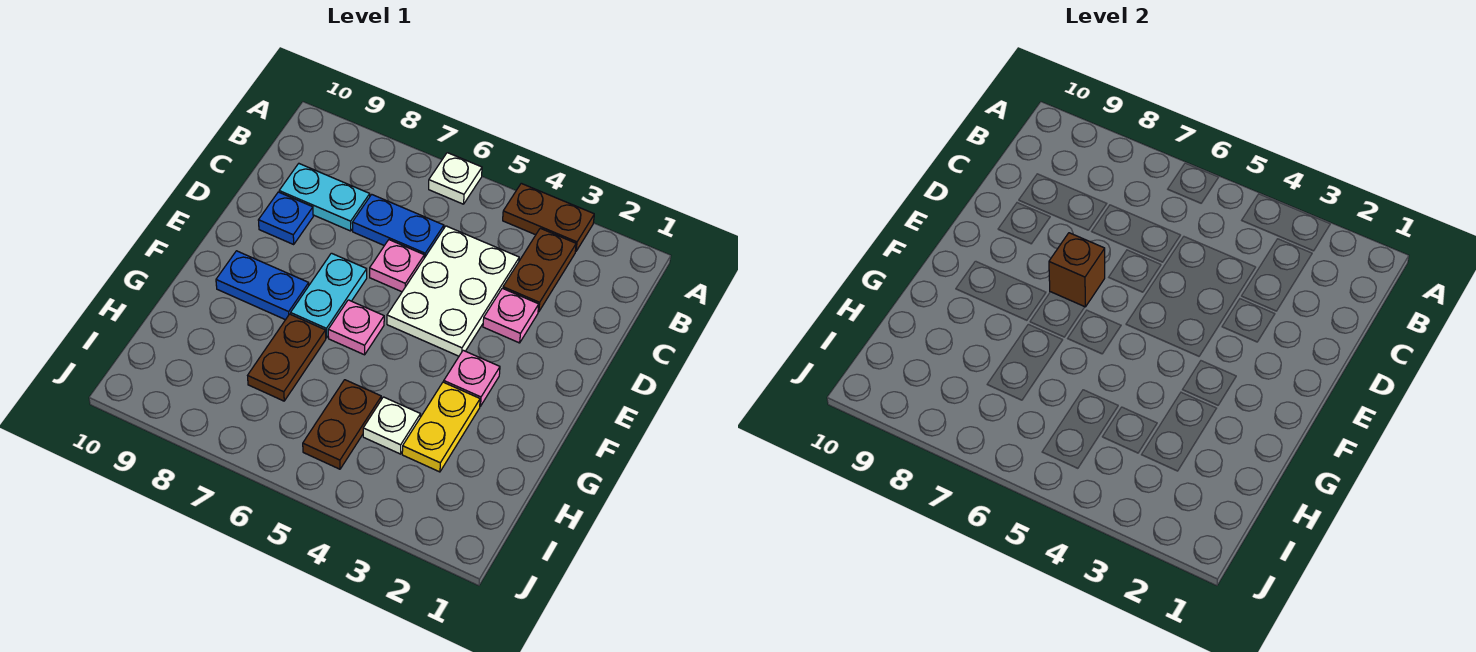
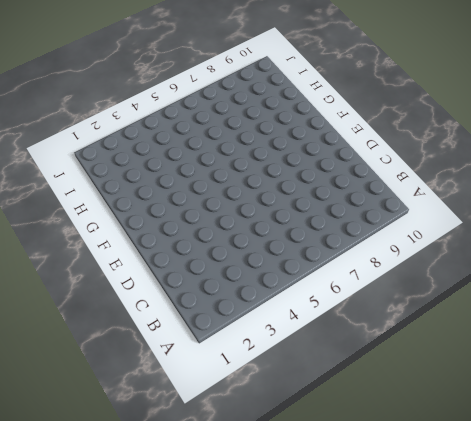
none -> brown 1x2 plate [503,183,594,252]
none -> white 1x1 plate [429,153,482,204]
none -> brown 1x2 plate [503,228,576,312]

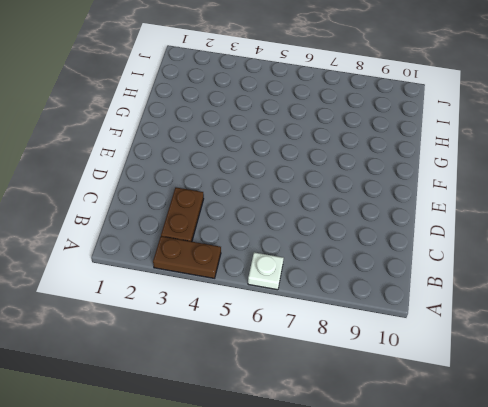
none -> white 2x3 plate [387,226,519,356]
none -> blue 1x2 plate [352,194,444,258]
none -> cyan 1x2 plate [279,164,370,231]

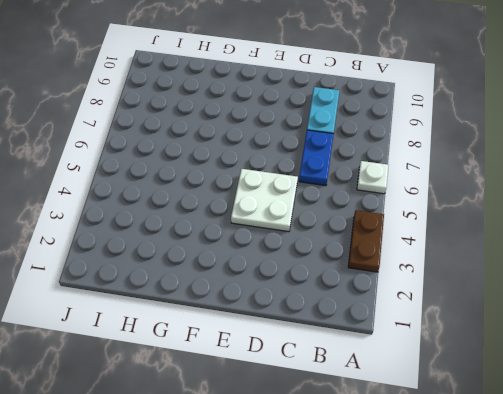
white 2x2 plate [231,169,298,232] -> white 2x3 plate [387,226,519,356]
none -> brown 1x2 plate [503,228,576,312]
none -> pink 1x1 plate [483,288,539,343]
none -> pink 1x1 plate [370,240,424,292]

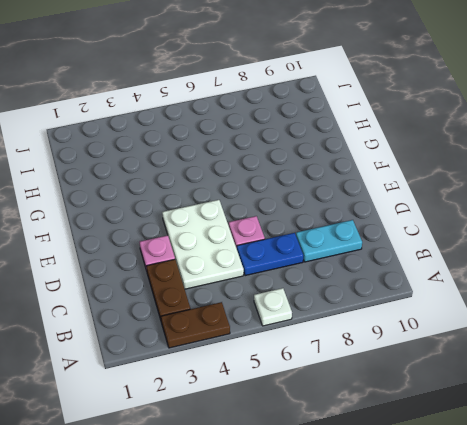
none -> blue 1x1 plate [258,192,313,244]
none -> cyan 1x2 plate [291,253,367,338]
none -> pink 1x1 plate [444,350,500,406]

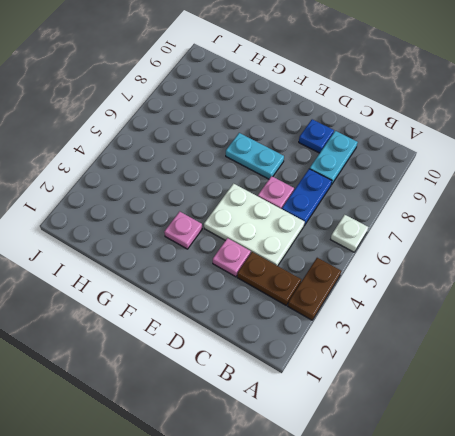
none -> pink 1x1 plate [328,300,384,355]
none -> blue 1x2 plate [216,251,309,320]
none -> yellow 1x2 plate [402,382,480,472]

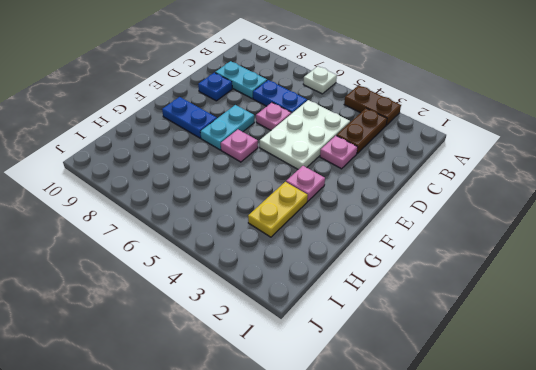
none -> brown 1x2 plate [248,314,326,401]
none -> white 1x1 plate [363,397,420,454]
none -> brown 1x2 plate [303,380,381,469]

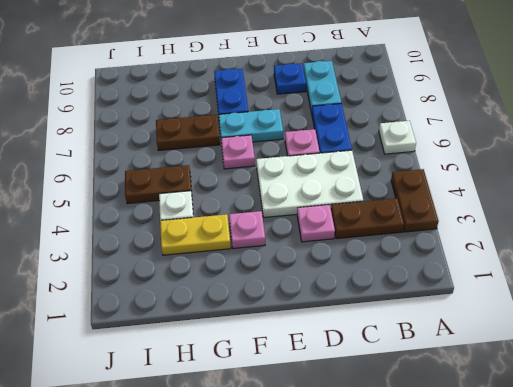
none -> brown 1x1 brick [1049,233,1105,307]

